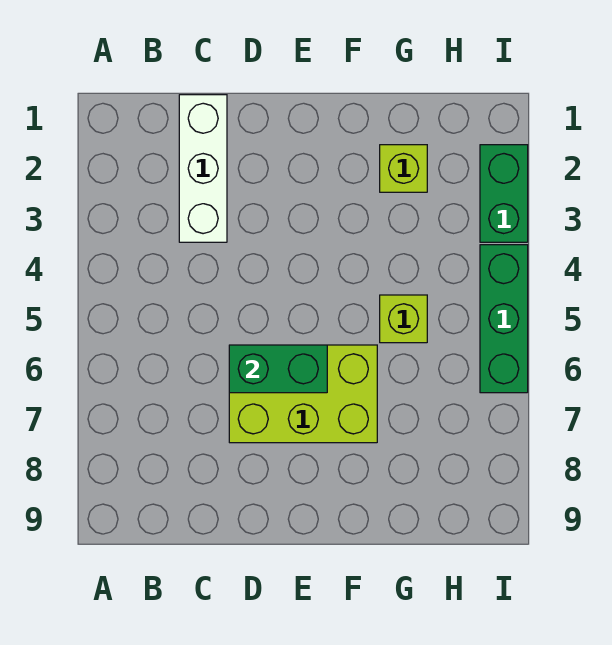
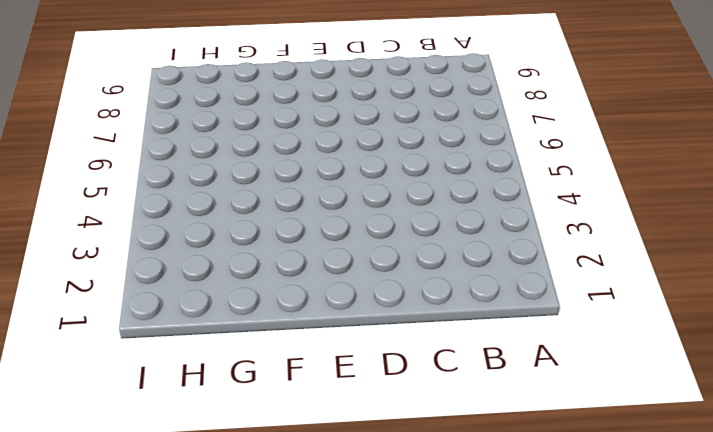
none -> white 1x3 brick [179,95,227,242]
none -> lime 2x3 brick [229,345,377,443]

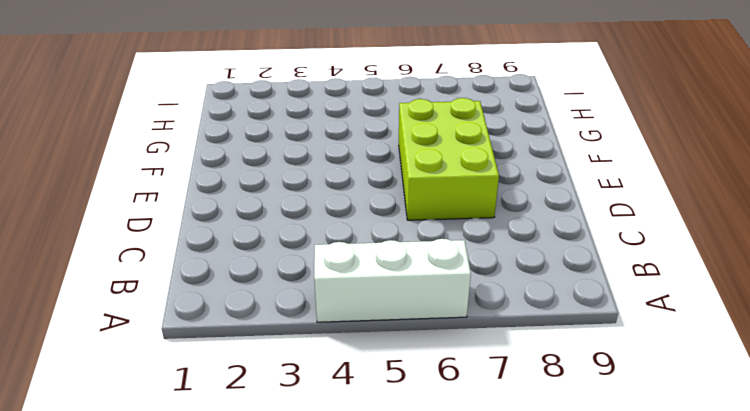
white 1x3 brick [314,239,471,322] -> white 1x3 brick moved to [179,95,227,242]
none -> lime 1x1 brick [380,145,427,192]
none -> lime 1x1 brick [380,295,427,343]

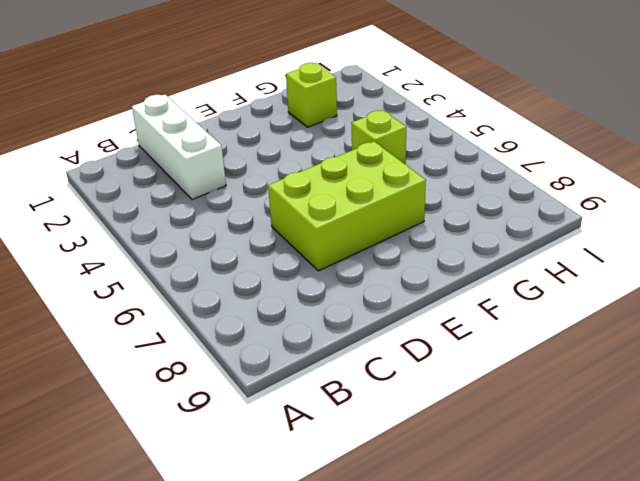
none -> green 1x2 brick [480,145,528,242]
none -> green 1x3 brick [480,245,528,393]

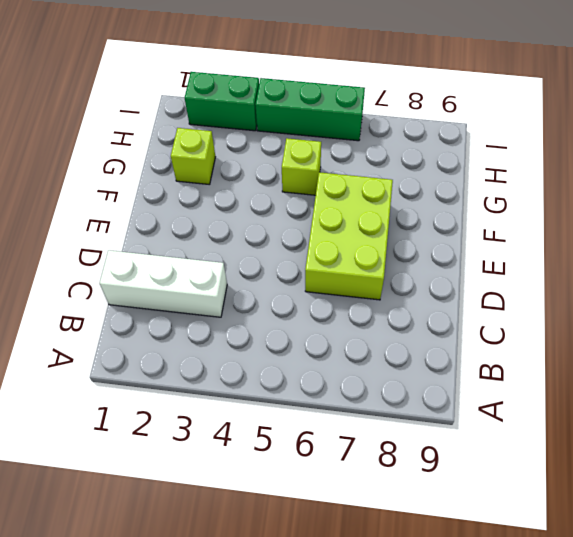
none -> green 1x2 brick [229,345,327,393]

